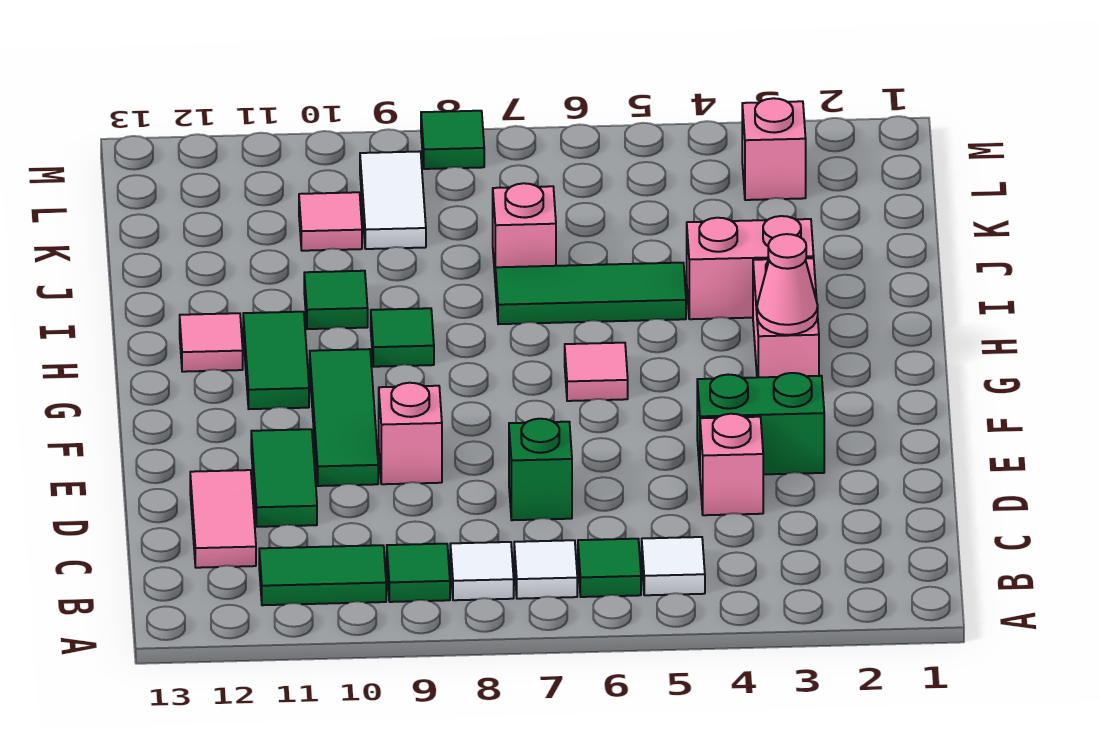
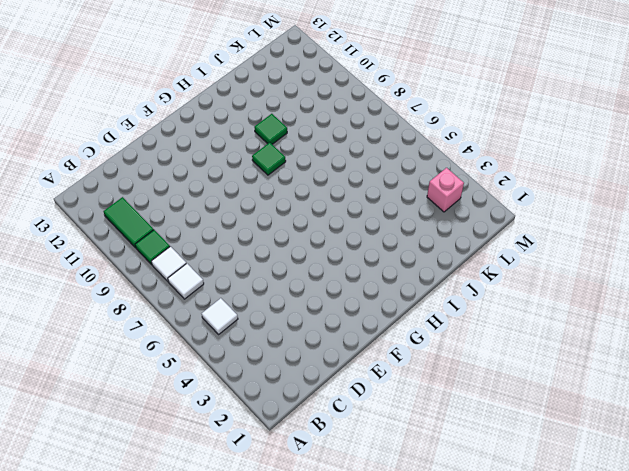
none -> green 1x1 tile [578,539,641,597]
none -> pink 1x2 tile [190,470,256,568]
none -> pink 1x1 brick [700,414,763,515]

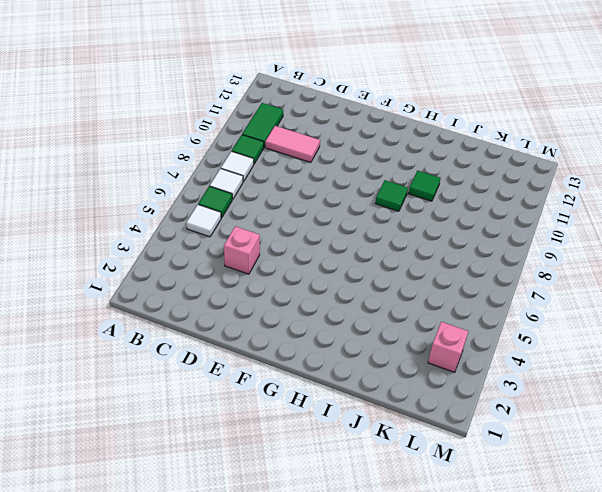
pink 1x2 tile [265,126,320,163] -> pink 1x2 tile moved to [190,470,256,568]
none -> green 1x1 brick [509,419,572,520]
none -> green 1x2 tile [251,429,317,527]
none -> green 1x2 brick [697,373,824,474]

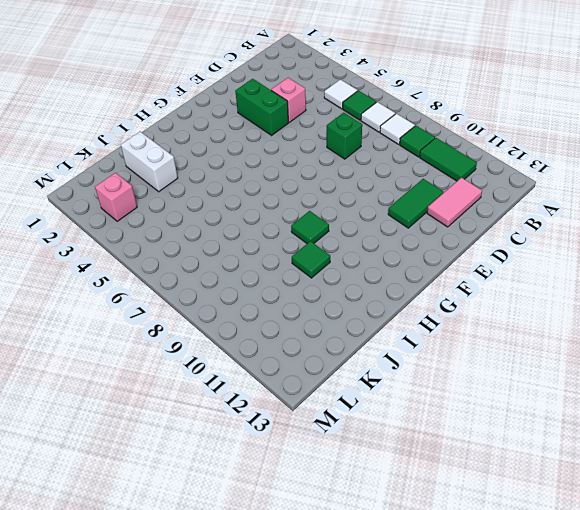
white 1x2 brick [121,132,178,192] -> none
none -> pink 1x1 brick [379,383,442,484]
none -> green 1x3 tile [310,349,378,486]
none -> pink 1x2 brick [753,258,819,377]

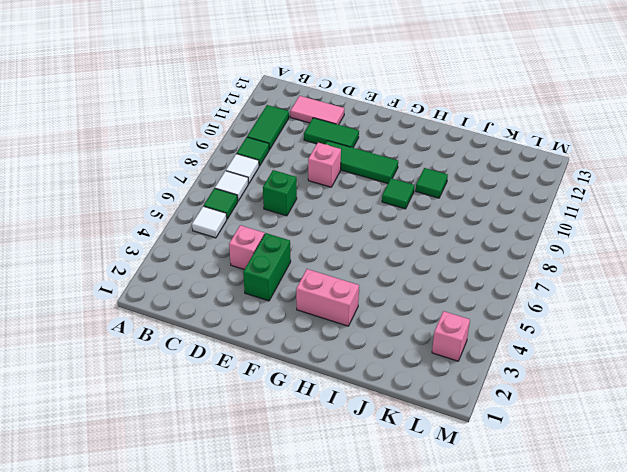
none -> pink 1x1 tile [565,343,628,401]
none -> green 1x2 tile [243,312,309,409]
none -> pink 1x1 tile [180,313,243,372]

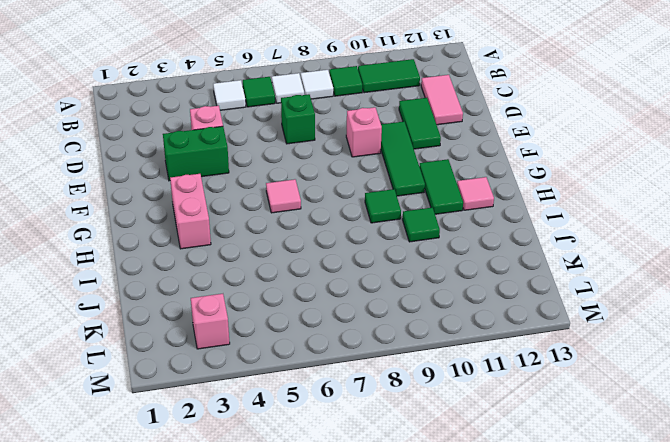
none -> pink 1x2 brick [687,216,814,319]
none -> green 1x3 tile [495,263,686,324]
none -> pink 1x1 brick [493,183,556,273]

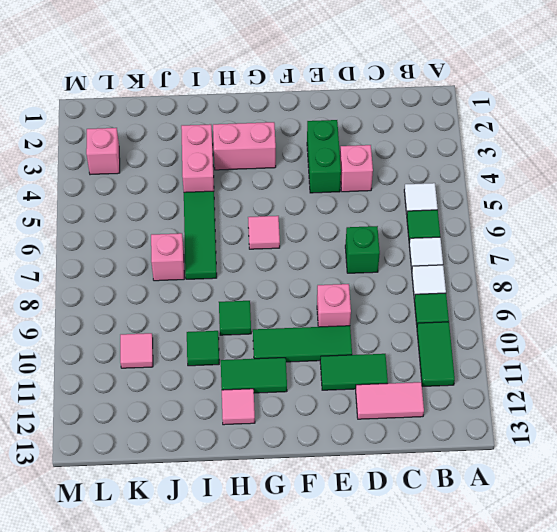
none -> white 1x2 tile [360,151,426,249]
none -> green 1x1 tile [421,111,484,169]
none -> pink 1x1 cone [757,234,818,335]

